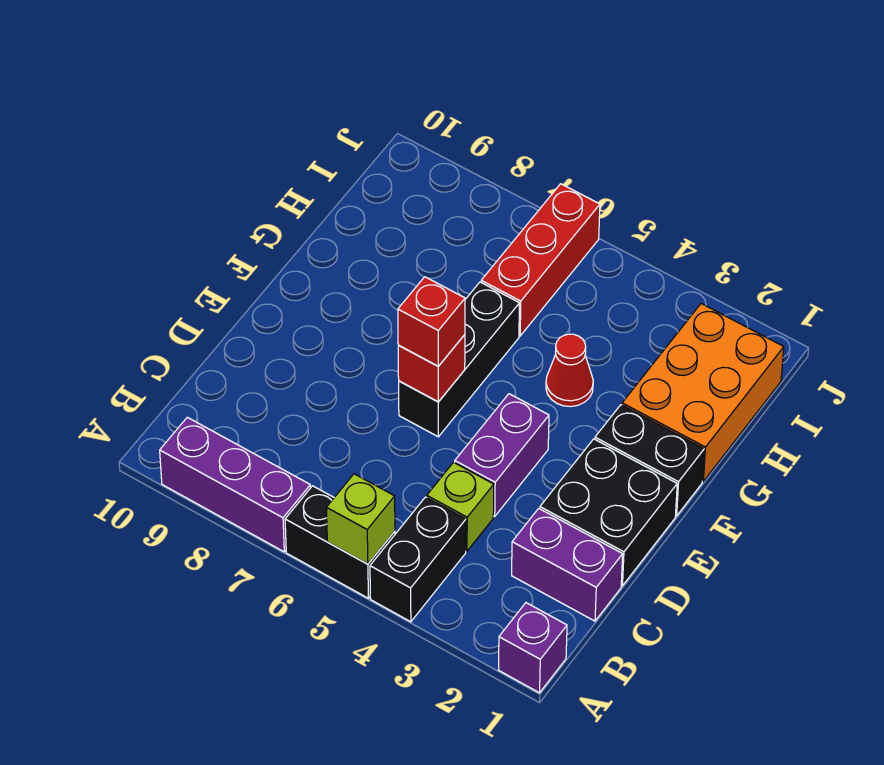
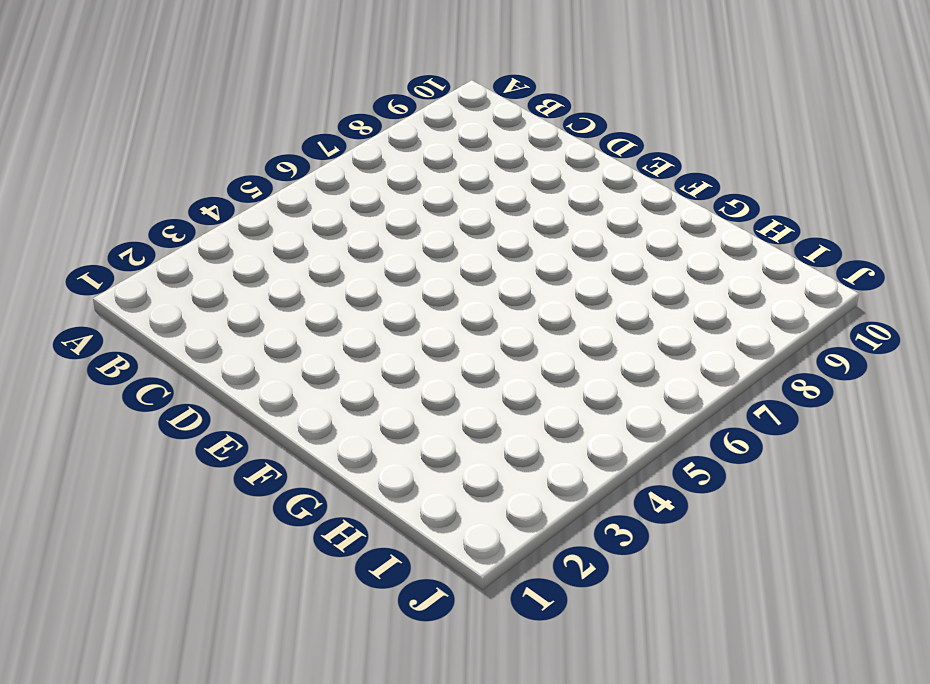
none -> purple 1x1 brick [499,603,567,693]
none -> black 1x2 brick [370,497,466,622]
none -> black 1x2 brick [285,486,395,598]

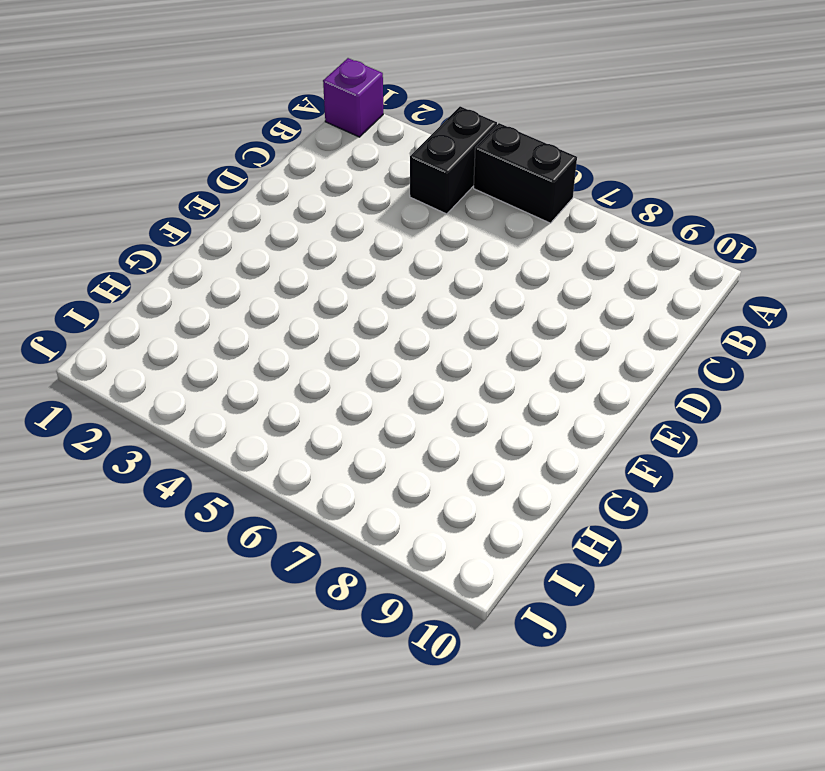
none -> purple 1x3 brick [160,417,311,552]
none -> purple 1x2 brick [512,508,623,621]
none -> lime 1x1 brick [427,462,494,551]

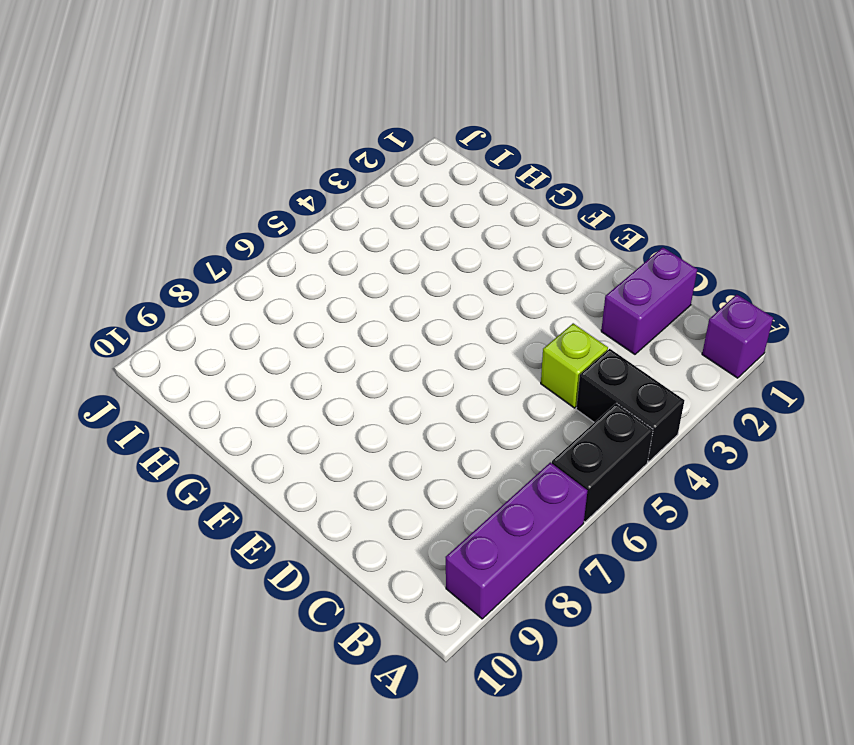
none -> black 2x2 brick [540,439,677,586]
none -> purple 1x2 brick [455,394,549,516]
none -> black 1x3 brick [399,282,520,437]

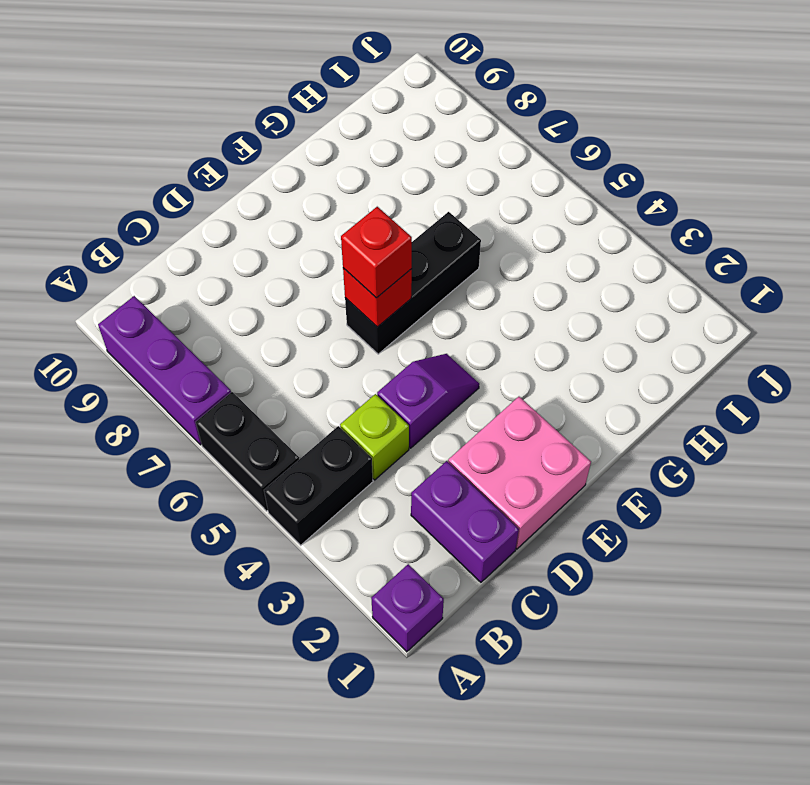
pink 2x2 brick [448,397,591,549] -> black 2x2 brick [540,439,677,586]
purple 1x2 slope [377,354,479,448] -> purple 1x2 brick [455,394,549,516]
none -> black 1x2 brick [595,405,704,516]
none -> orange 2x3 brick [622,304,784,481]
none -> red 1x1 cone [546,334,593,407]

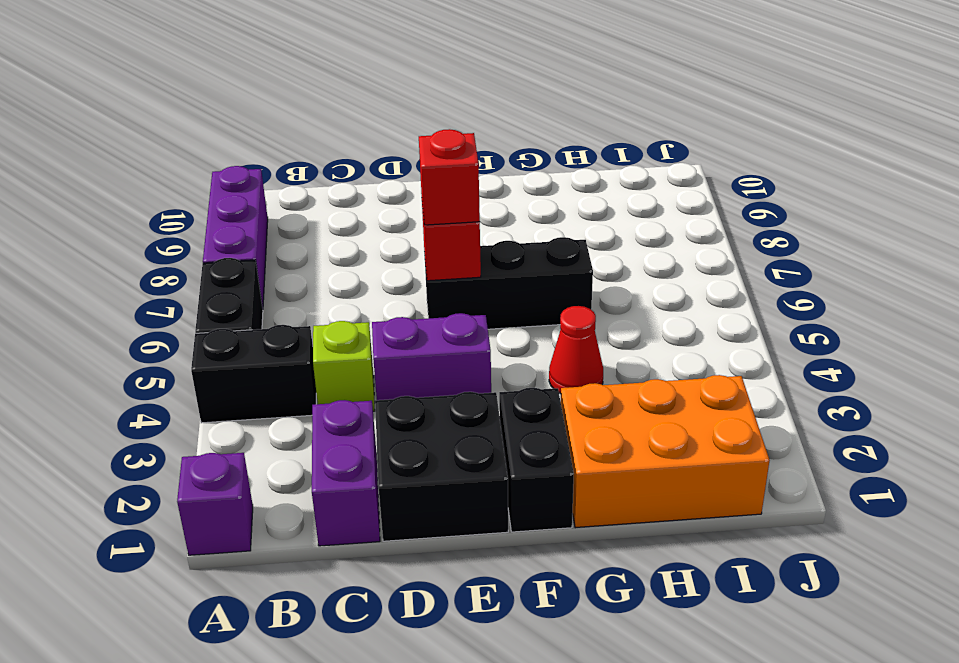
none -> red 1x3 brick [481,184,600,336]
none -> lime 1x1 brick [326,474,395,564]

